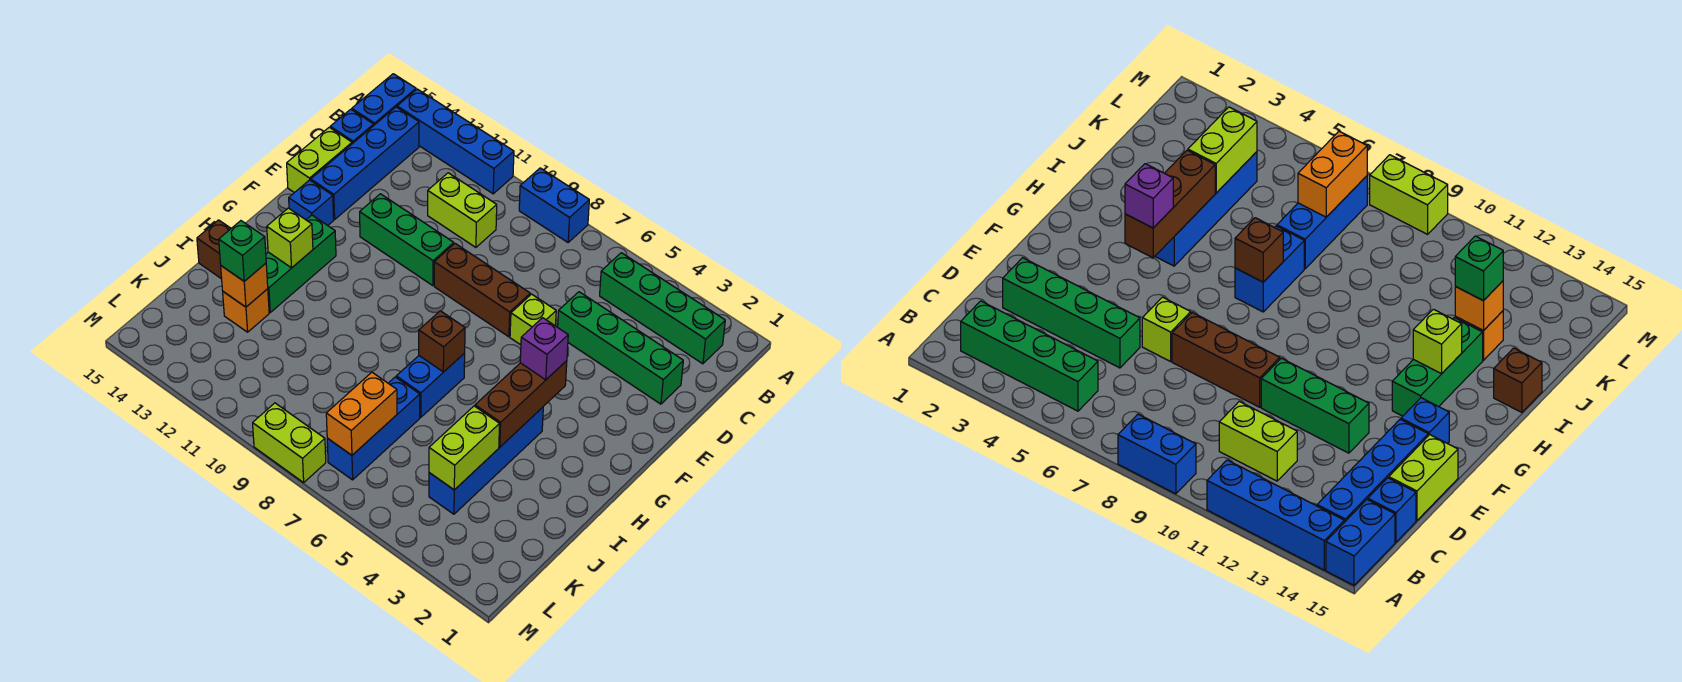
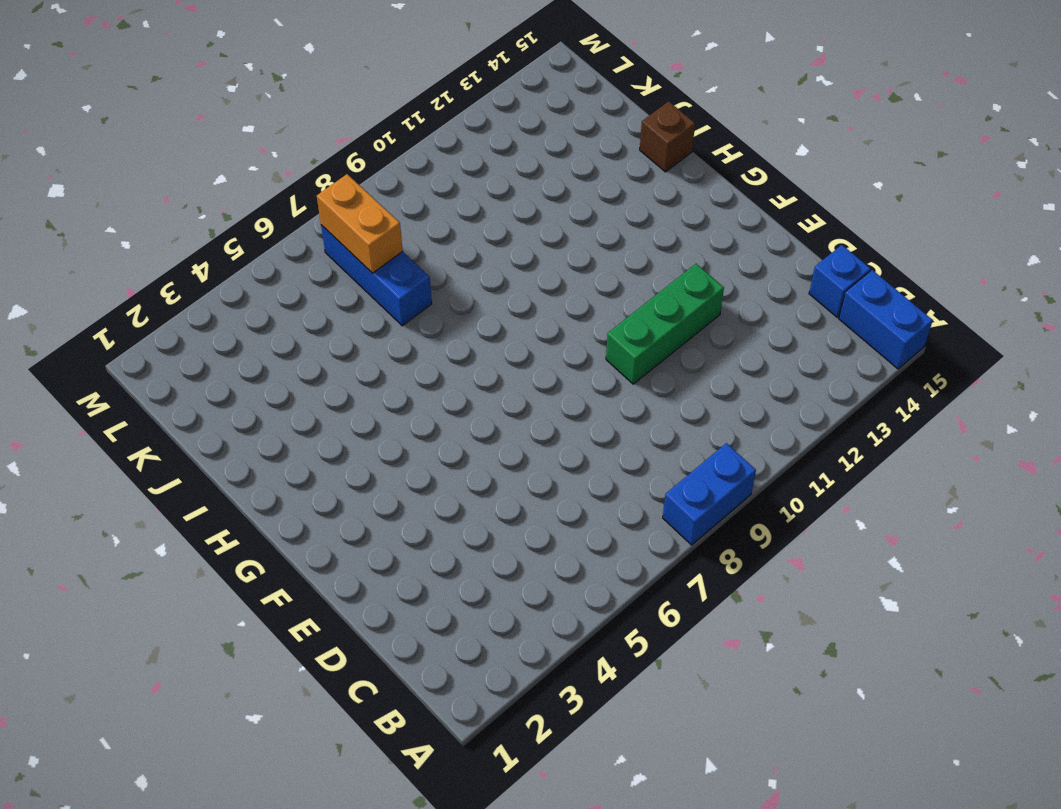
none -> blue 1x4 brick [397,89,514,194]
none -> green 1x4 brick [600,253,725,364]
none -> blue 1x4 brick [311,107,419,219]

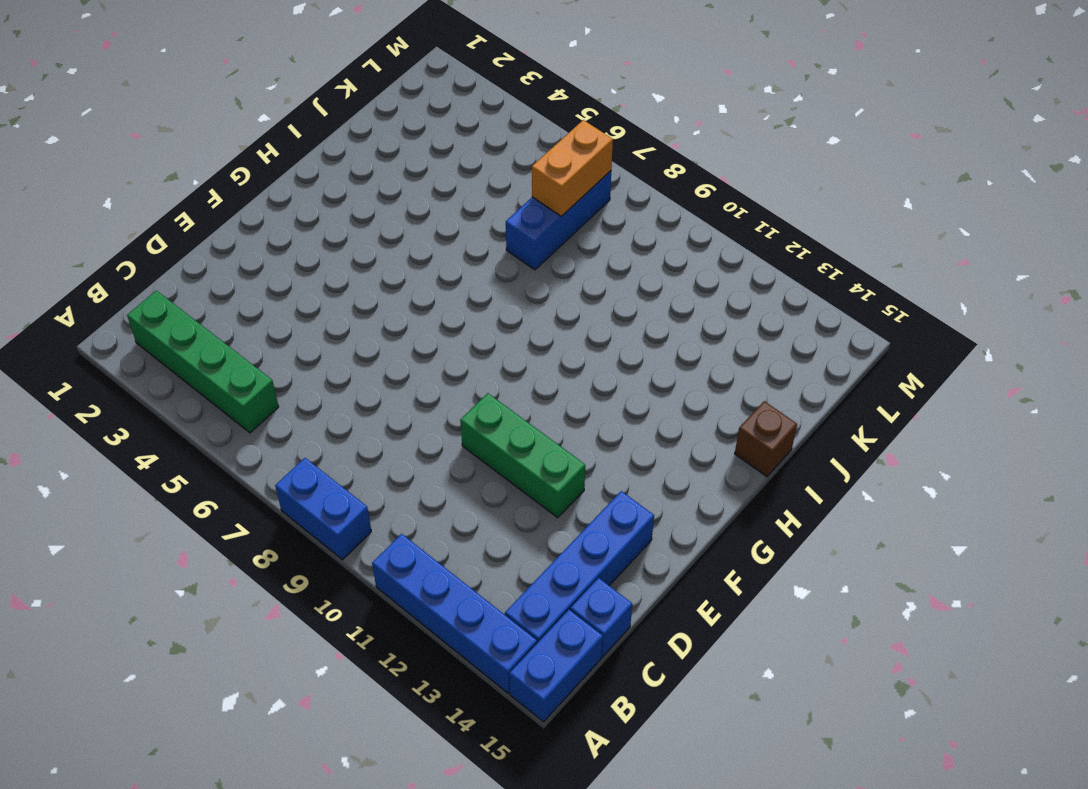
none -> lime 1x2 brick [428,173,497,247]
none -> green 1x4 brick [558,292,683,404]
none -> lime 1x2 brick [287,127,352,193]

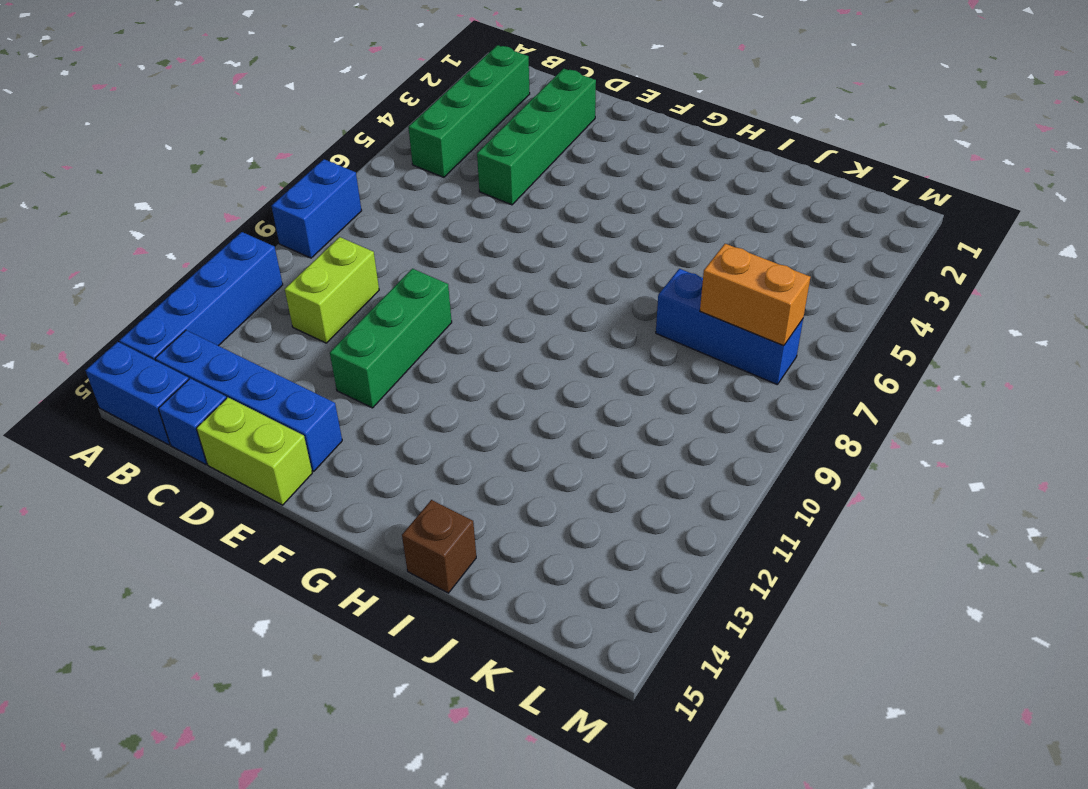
none -> lime 1x1 brick [510,294,556,345]
none -> brown 1x3 brick [434,244,530,337]
none -> blue 1x1 brick [289,180,334,225]

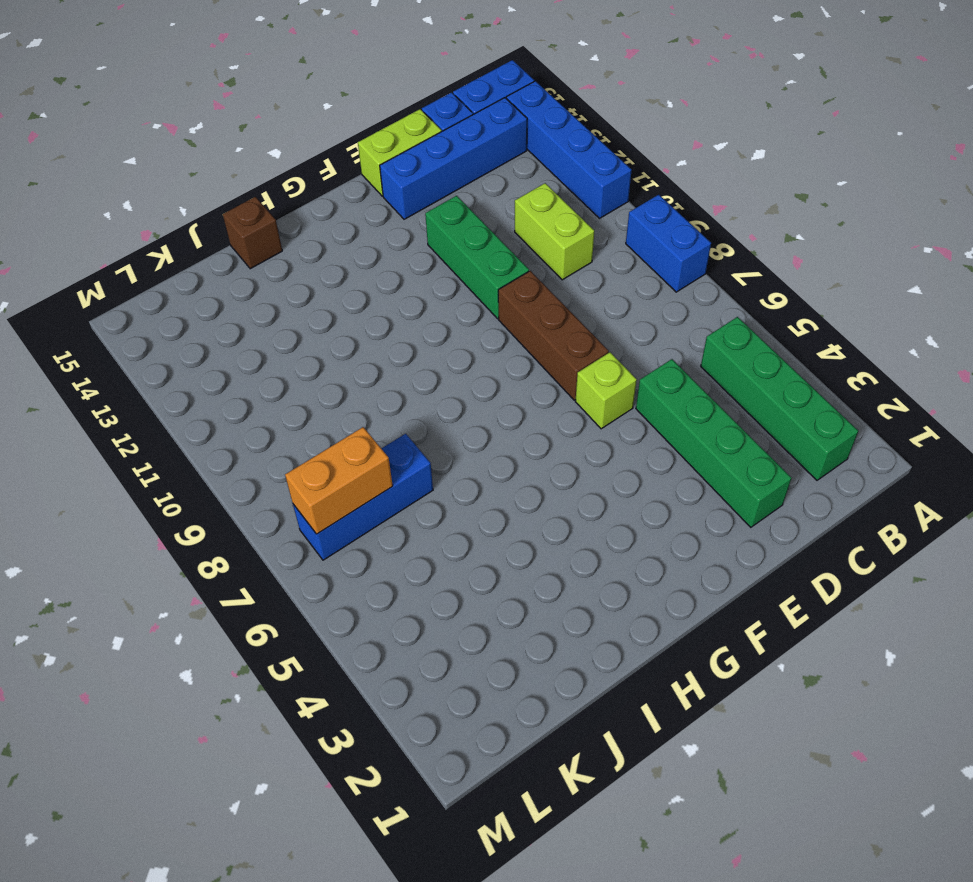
none -> blue 1x1 brick [289,180,334,225]
none -> green 1x3 brick [266,215,336,312]
none -> blue 1x4 brick [429,407,543,514]

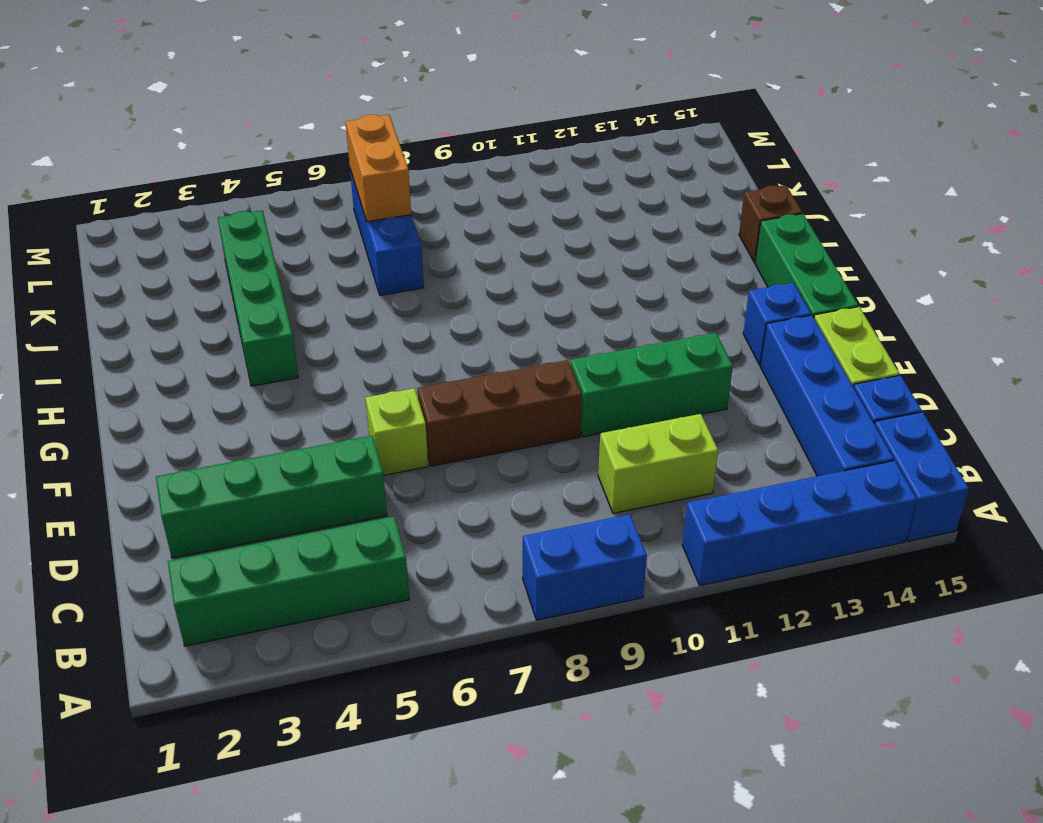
green 1x3 brick [755,214,858,318] -> green 1x3 brick moved to [266,215,336,312]
green 1x4 brick [218,210,298,386] -> blue 1x4 brick [429,407,543,514]
none -> blue 1x2 brick [396,353,465,417]
none -> orange 1x1 brick [223,289,269,332]
none -> lime 1x2 brick [253,403,326,482]

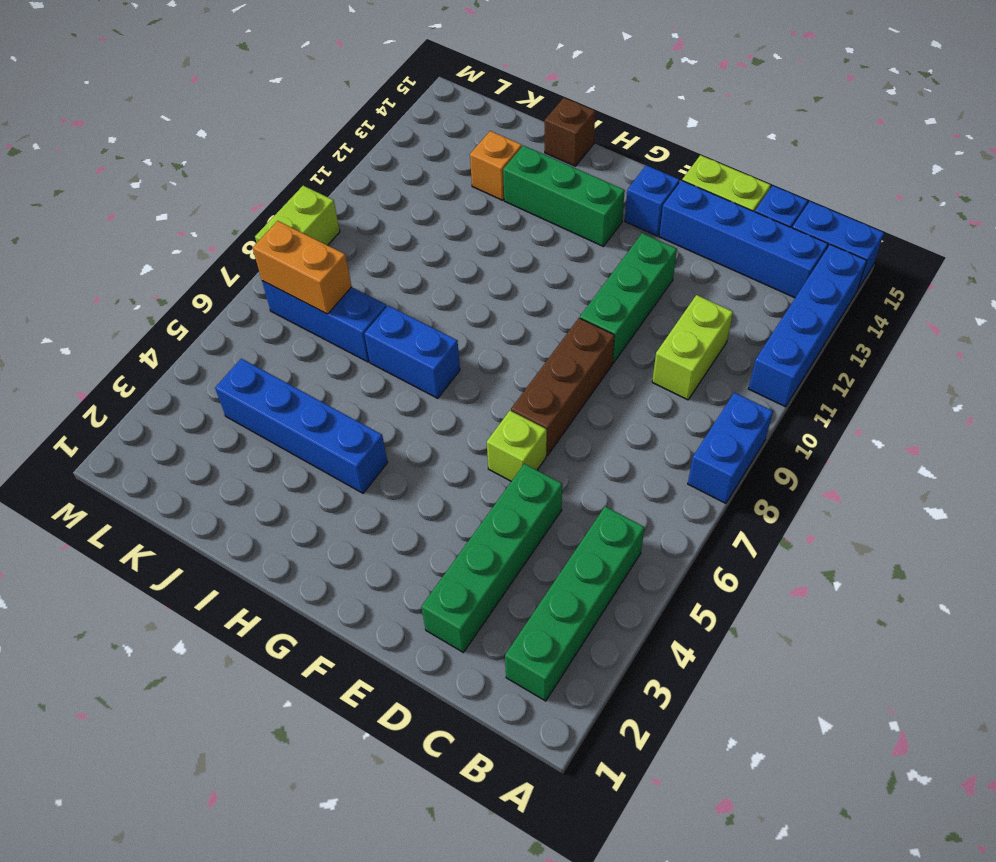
none -> brown 1x3 brick [475,361,567,447]
none -> brown 1x1 brick [419,311,465,372]
none -> lime 1x1 brick [267,208,313,268]

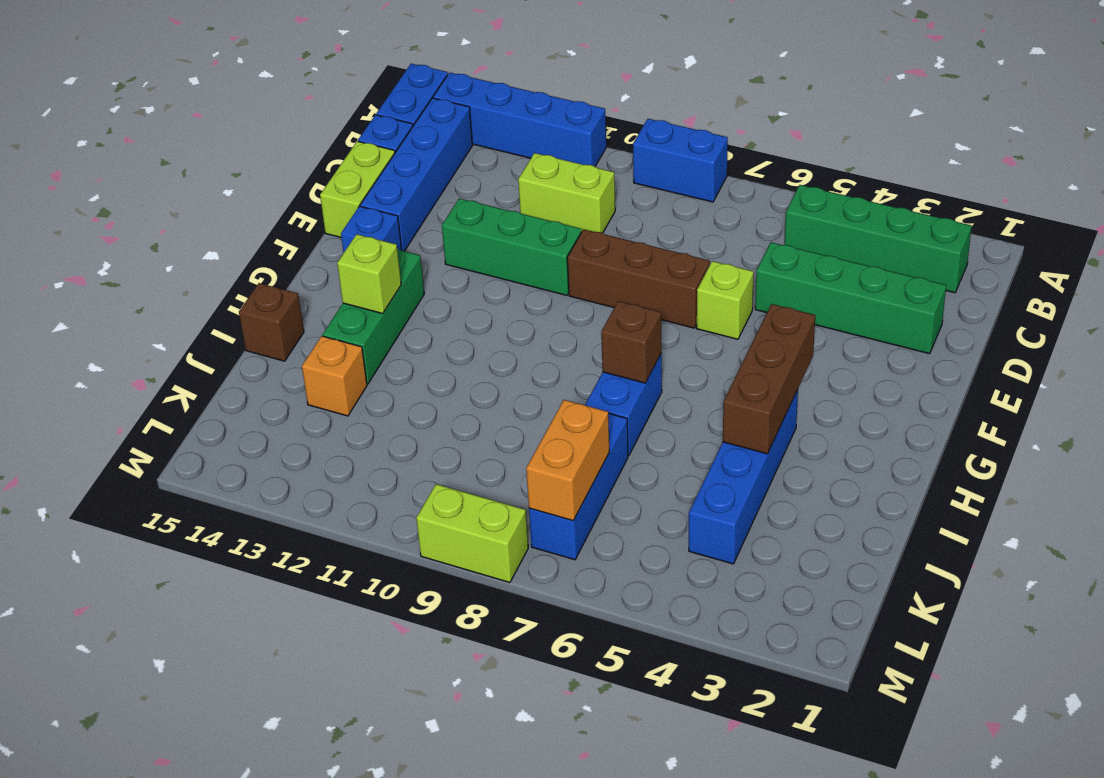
none -> lime 1x2 brick [429,406,500,490]
none -> orange 1x1 brick [221,263,268,307]
none -> purple 1x1 brick [520,318,568,380]

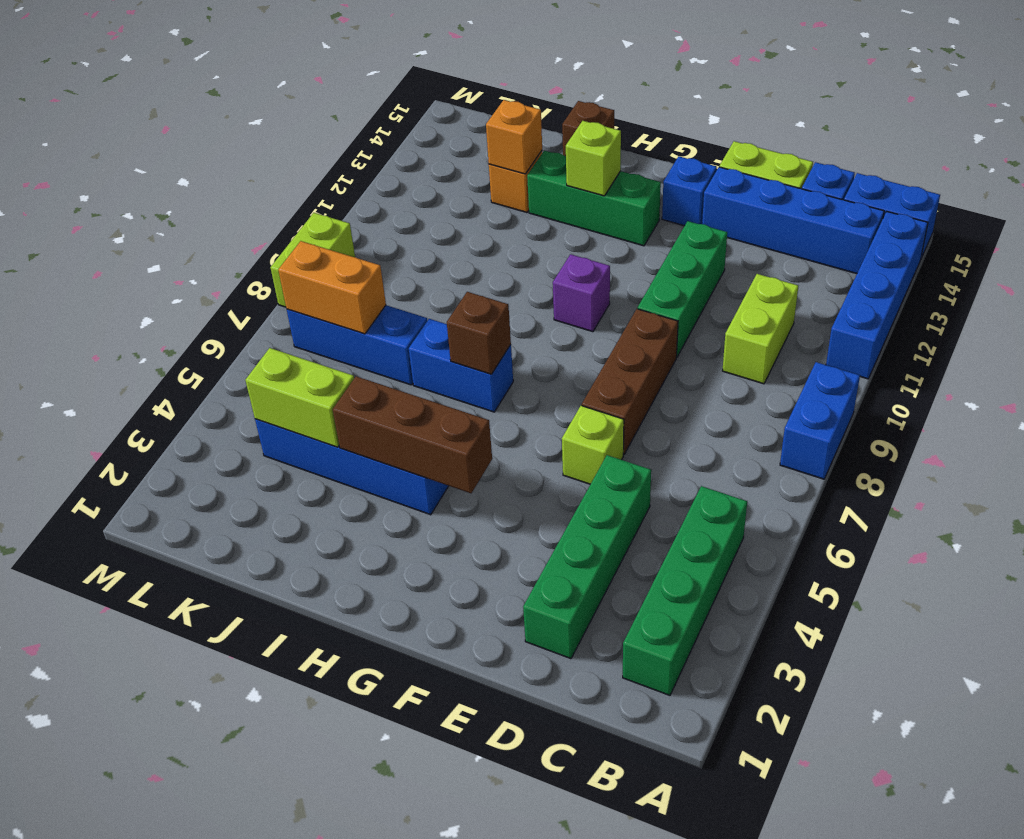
purple 1x1 brick [553,254,610,332] -> purple 1x1 brick moved to [520,318,568,380]
none -> green 1x1 brick [219,221,266,281]

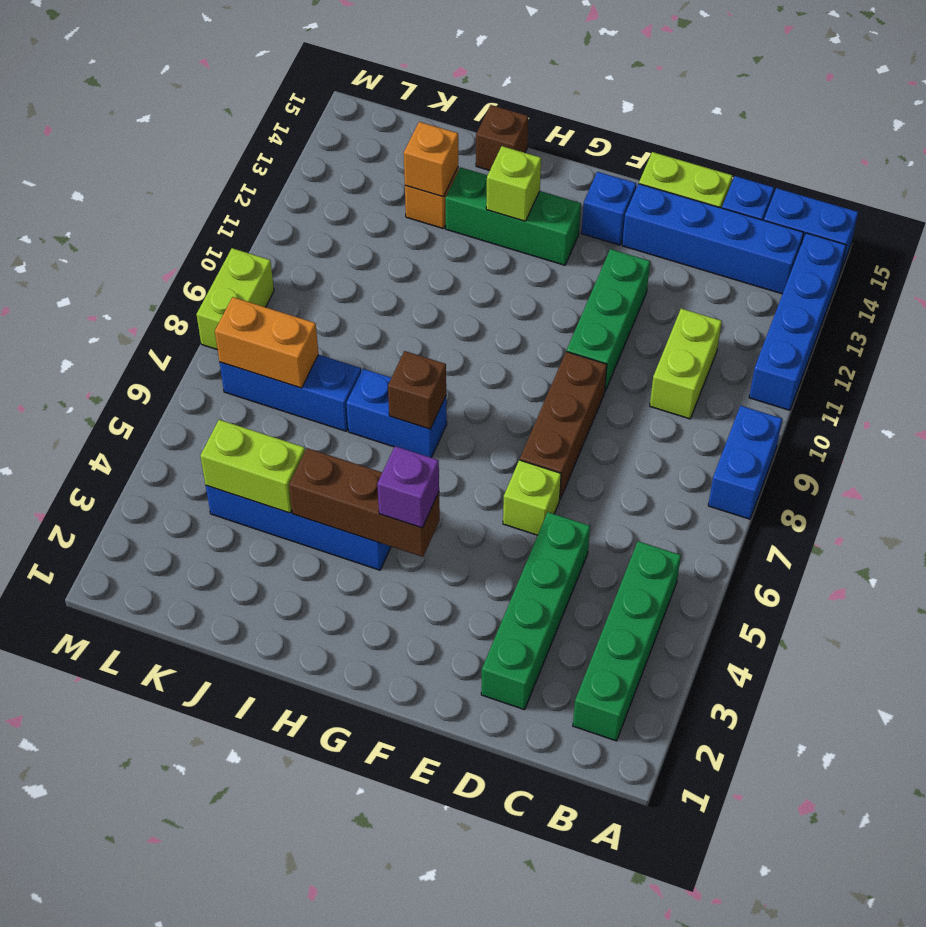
none -> green 1x1 brick [219,221,266,281]

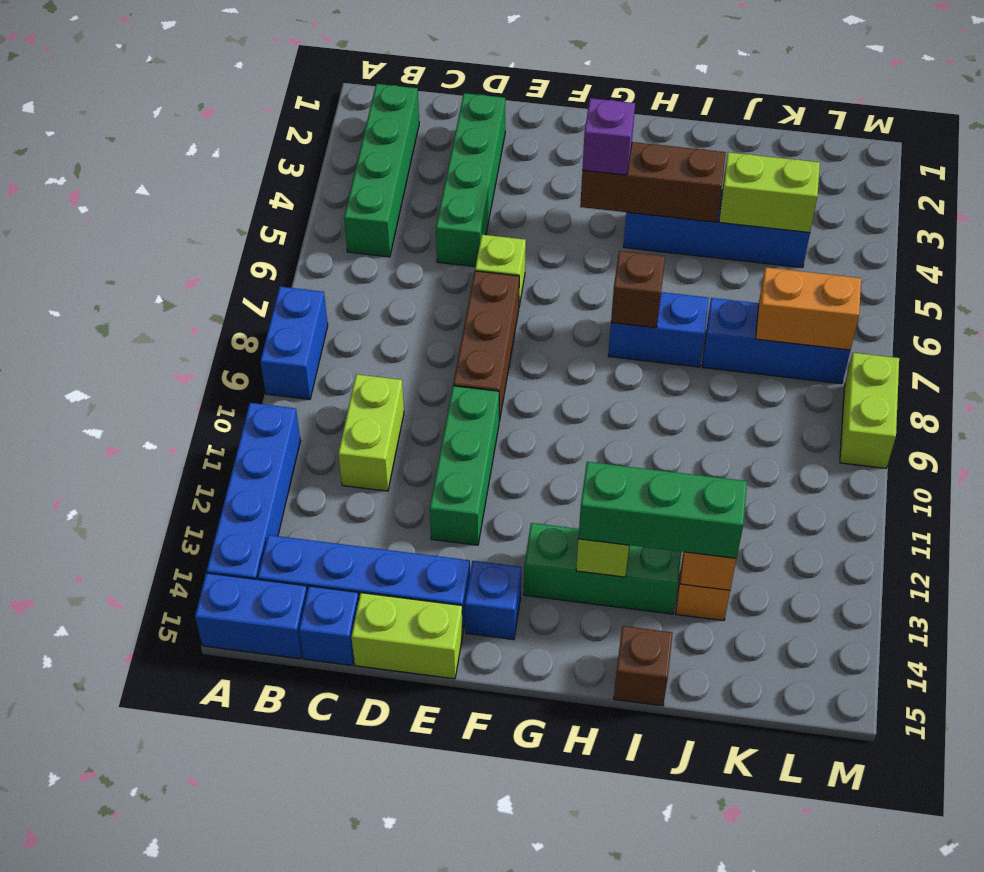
green 1x3 brick [578,462,747,558] -> green 1x1 brick [219,221,266,281]

